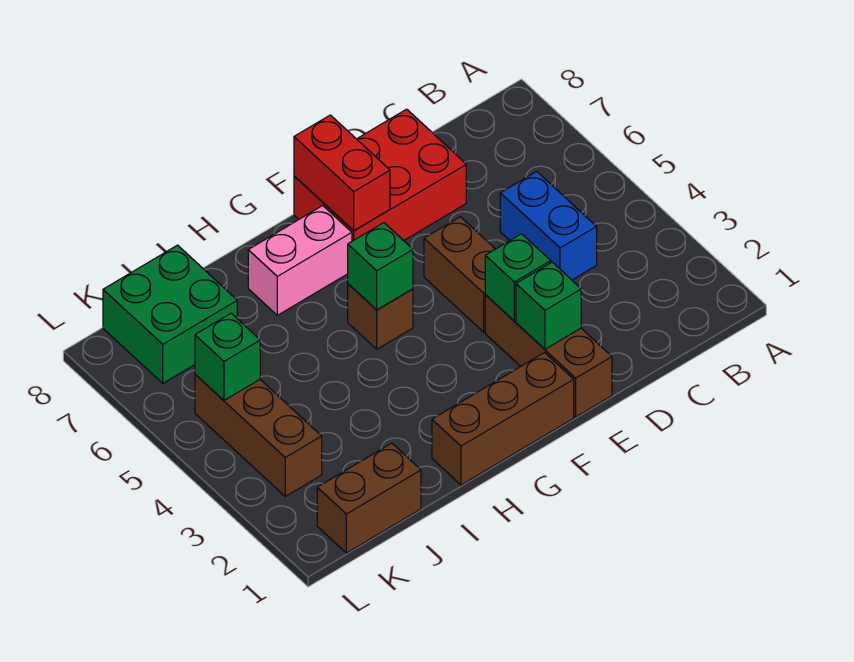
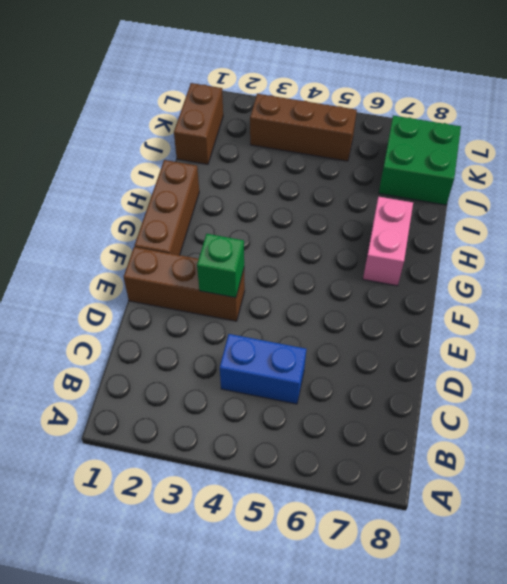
none -> red 2x3 brick [294,109,466,241]
none -> brown 1x2 brick [424,217,495,332]
none -> brown 1x1 brick [348,284,413,349]

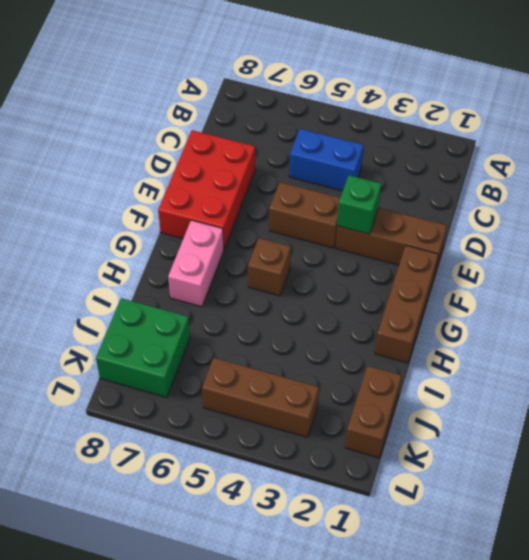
none -> green 1x1 brick [516,262,581,349]
none -> red 1x2 brick [294,115,390,231]
none -> green 1x1 brick [348,223,413,310]

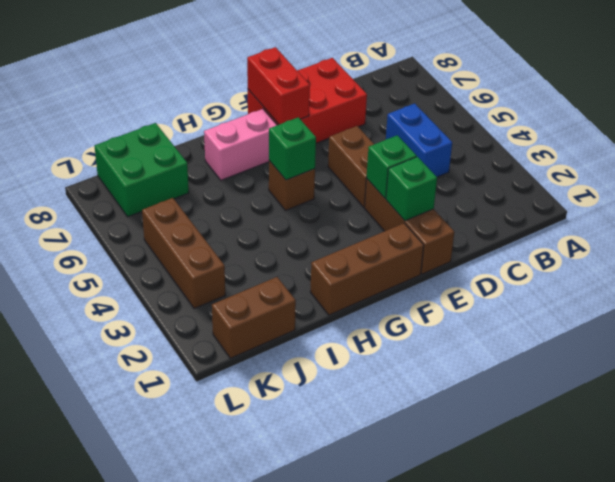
none -> green 1x1 brick [195,313,260,400]

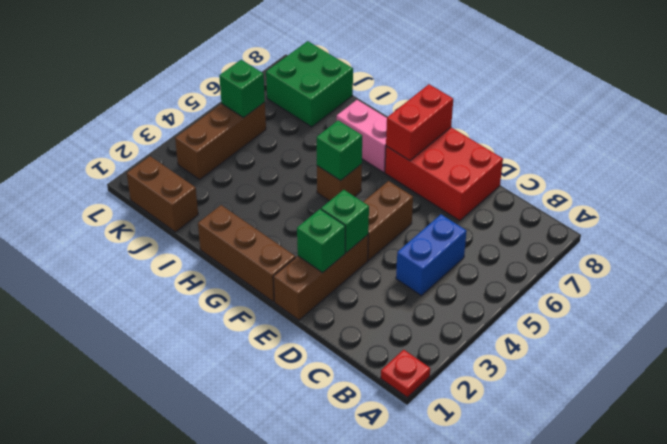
red 1x1 plate [381,350,430,397] -> none

